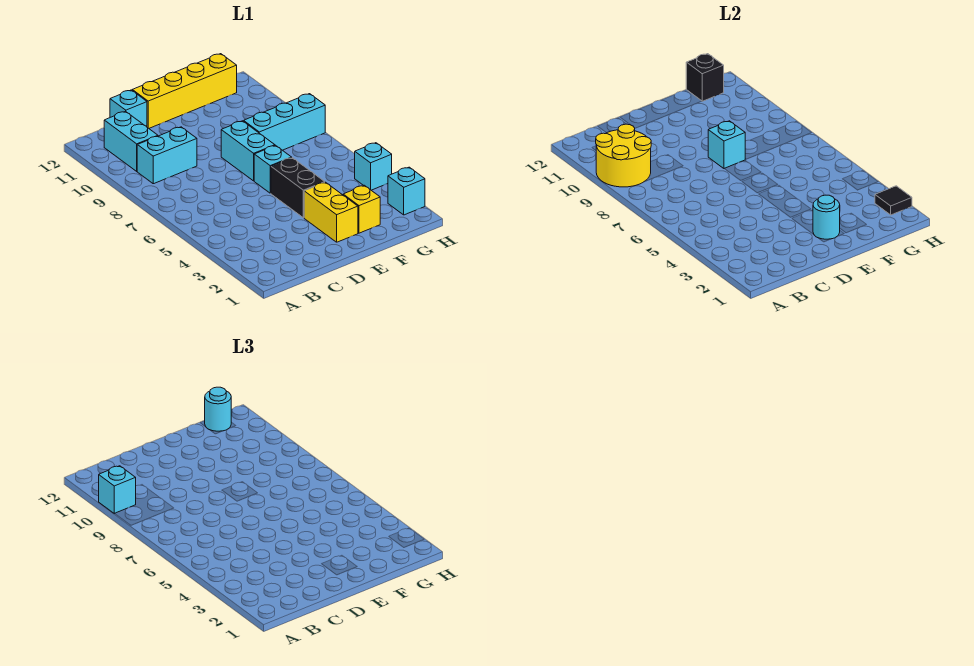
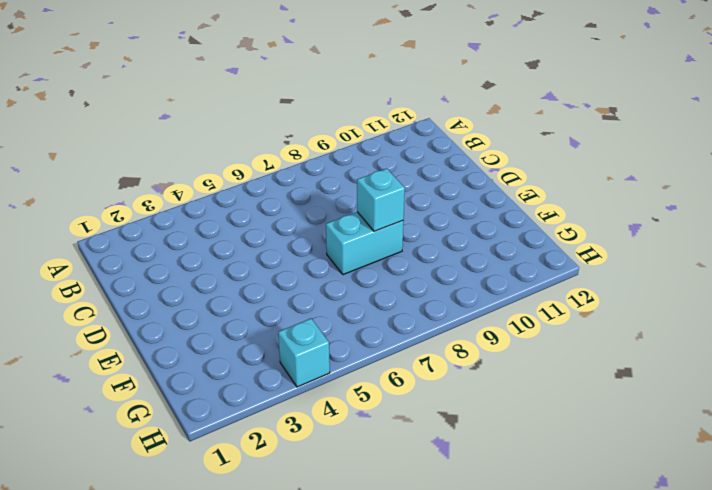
none -> cyan 1x2 brick [137,127,197,184]
none -> cyan 1x2 brick [104,111,158,171]
none -> cyan 1x1 brick [110,90,147,127]

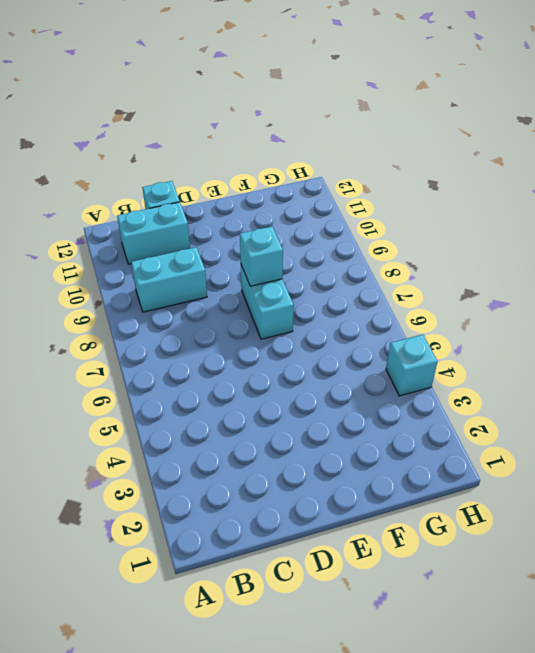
cyan 1x2 brick [117,202,190,264] -> cyan 1x2 brick turned to [104,111,158,171]
none -> yellow 1x4 brick [132,54,237,128]
none -> yellow 1x2 brick [304,182,358,242]
none -> black 1x2 brick [271,158,325,218]

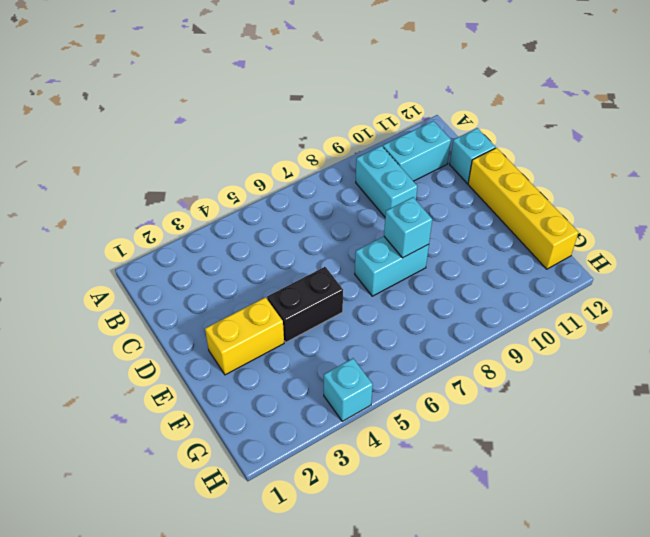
none -> cyan 1x1 brick [254,145,292,193]
none -> yellow 1x1 brick [343,185,380,233]
none -> cyan 1x3 brick [244,94,325,150]

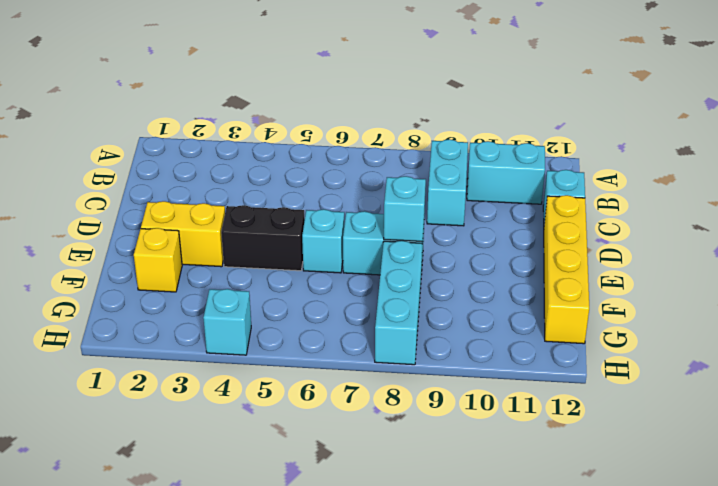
none -> cyan 1x1 brick [388,167,425,215]
none -> yellow 2x2 round brick [596,124,651,187]
none -> cyan 1x1 round brick [813,195,840,239]

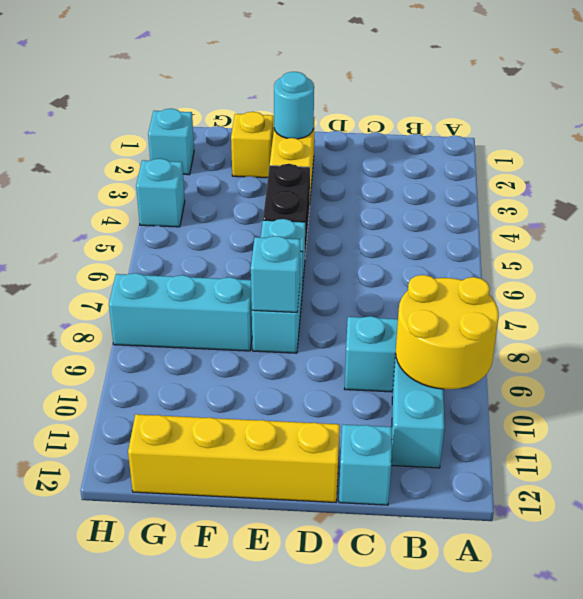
none -> black 1x1 brick [686,54,724,101]
none -> black 1x1 tile [875,186,912,215]
none -> cyan 1x1 brick [99,466,136,514]

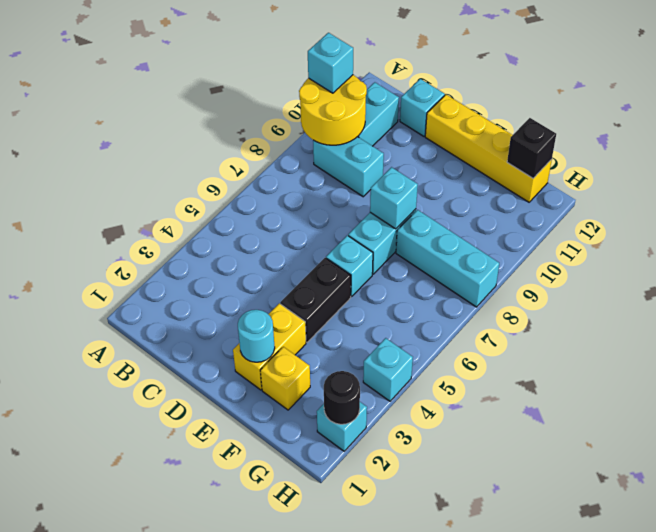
black 1x1 round brick [324,371,360,424] -> black 1x1 tile [875,186,912,215]
none -> cyan 1x1 round brick [205,387,231,431]

